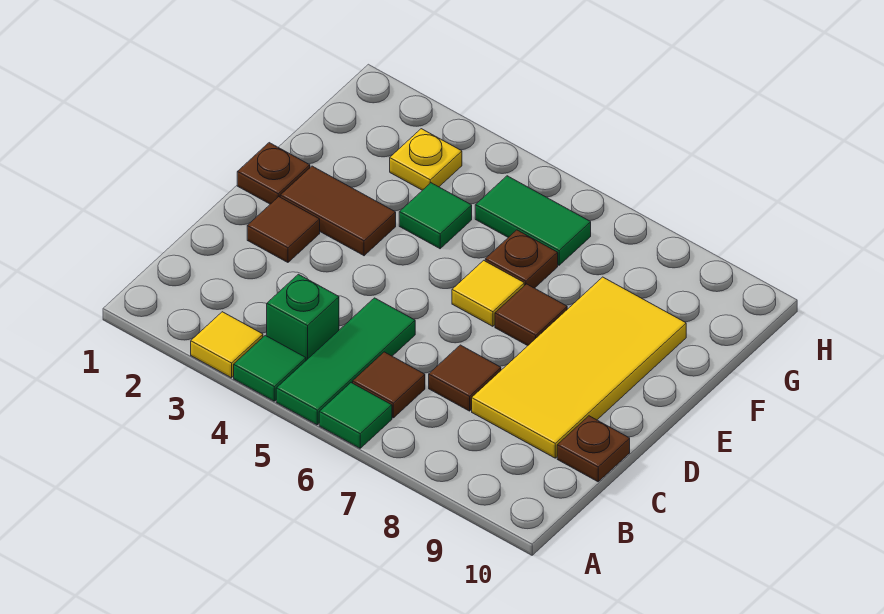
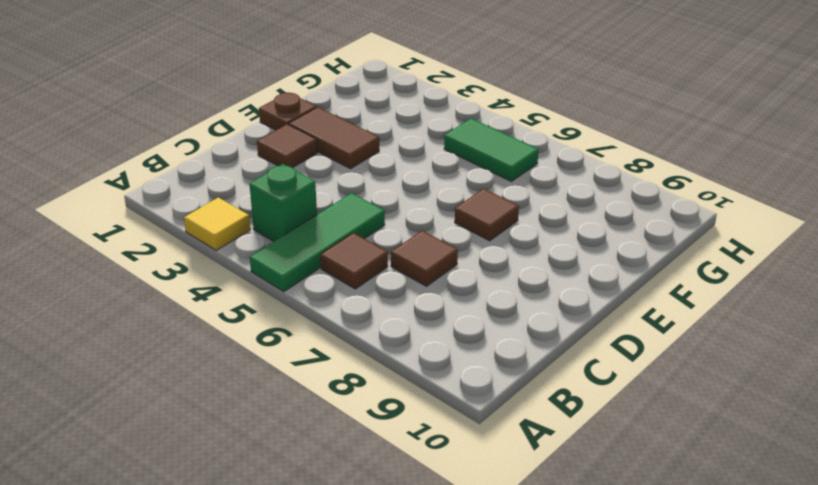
none -> green 1x1 tile [234,335,306,401]
none -> green 1x1 tile [319,383,392,448]
none -> yellow 2x4 tile [472,277,686,458]

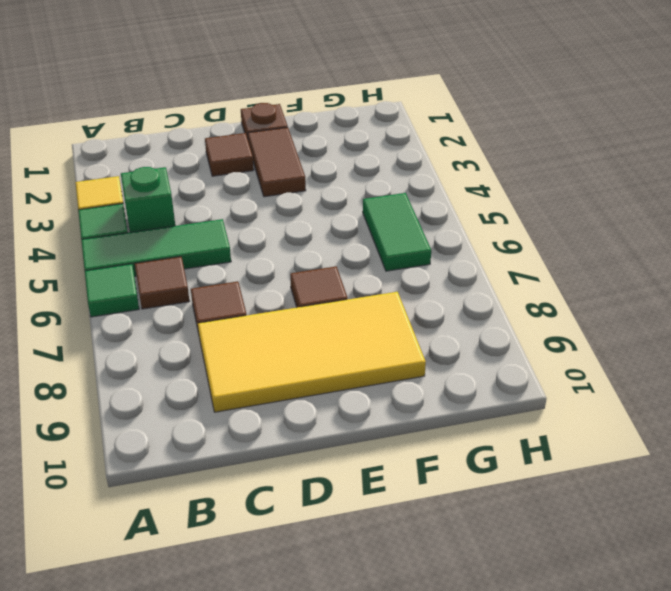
none -> brown 1x1 plate [557,416,630,482]
none -> yellow 1x1 tile [452,260,524,326]
none -> green 1x1 tile [399,183,472,249]

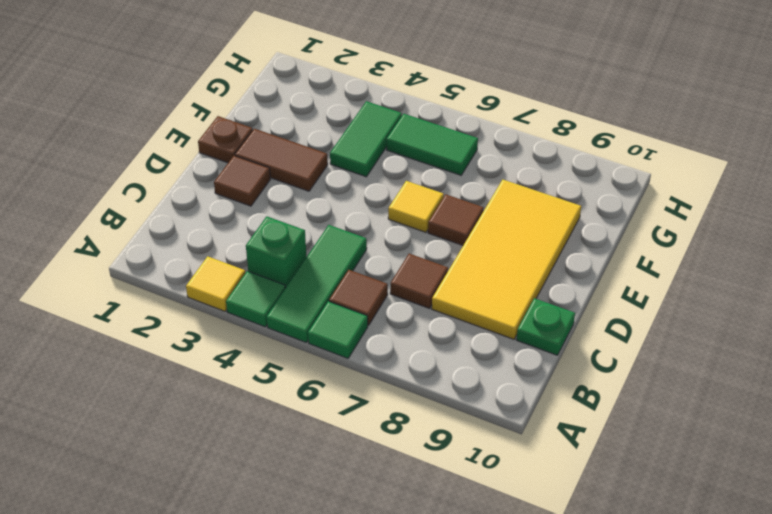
green 1x1 plate [516,298,575,355] -> brown 1x1 plate [557,416,630,482]
green 1x2 tile [330,101,402,177] -> green 1x1 tile [399,183,472,249]
none -> brown 1x1 plate [485,230,558,288]
none -> yellow 1x1 plate [390,129,462,190]

